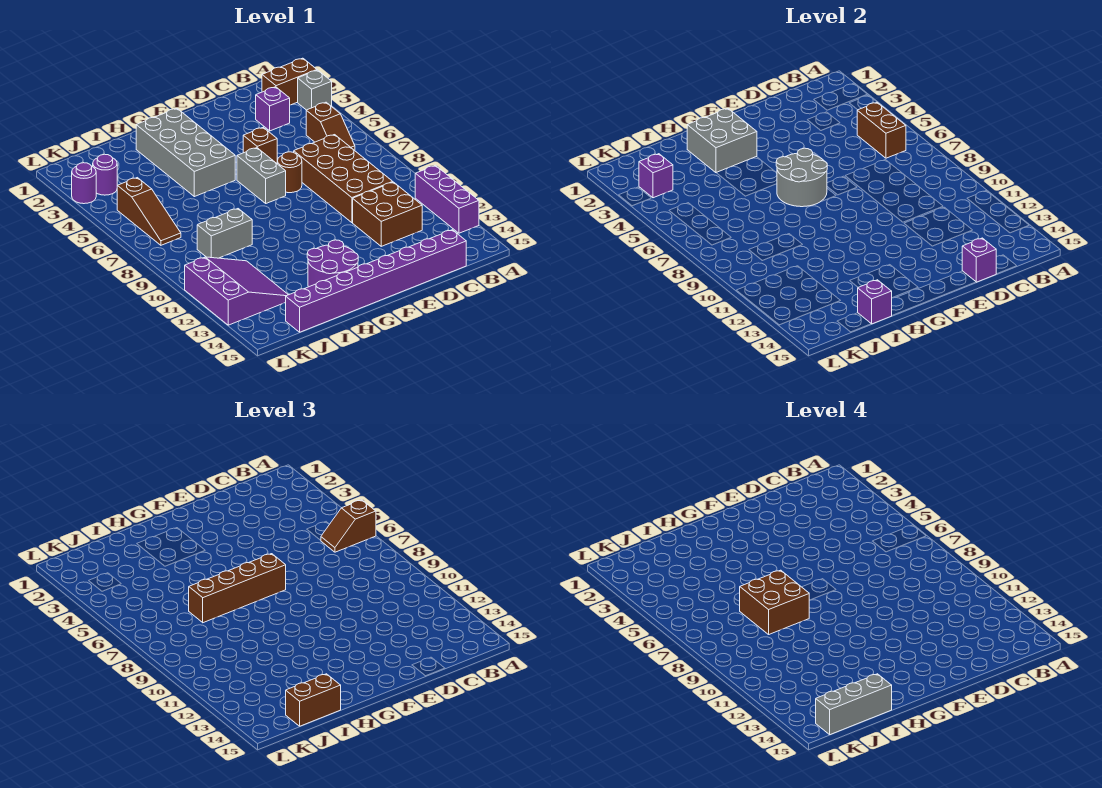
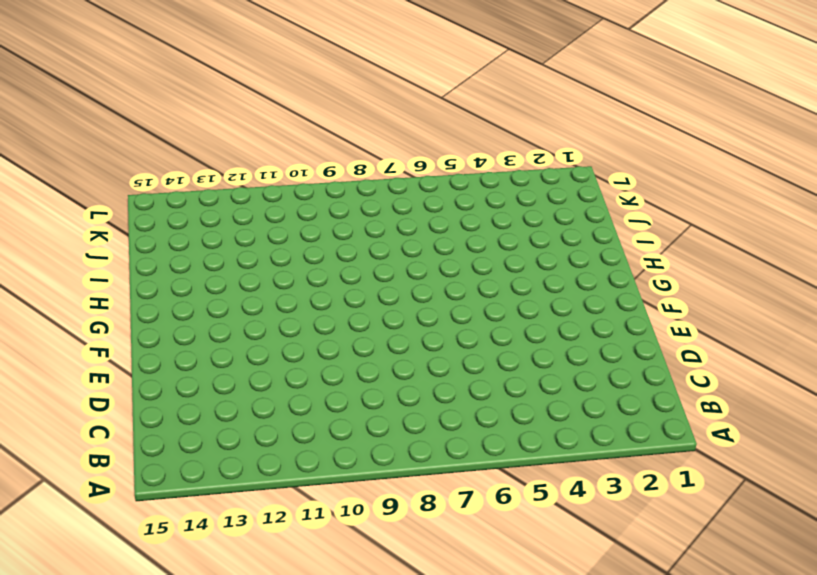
none -> brown 1x2 brick [262,58,317,105]
none -> grey 1x1 brick [298,70,332,110]
none -> purple 1x3 brick [415,165,479,233]

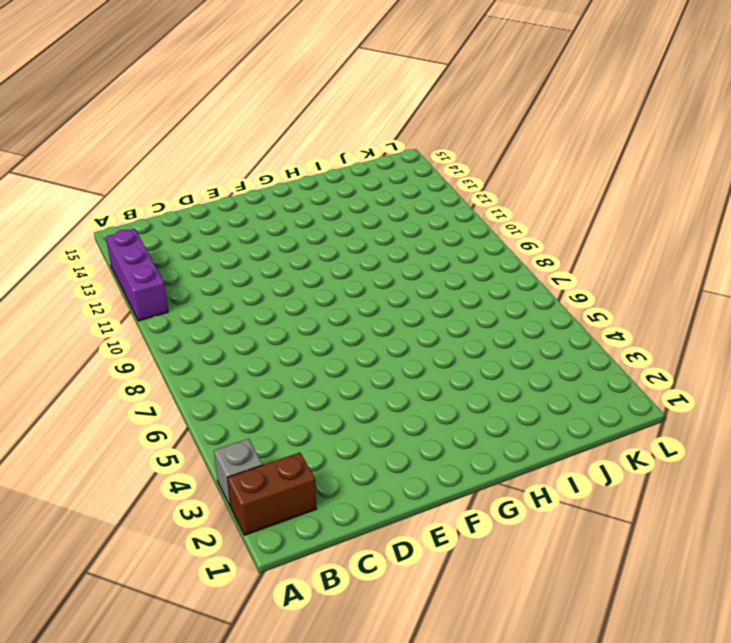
none -> brown 1x2 slope [306,102,355,150]
none -> purple 1x1 brick [256,87,290,131]
none -> brown 2x4 brick [294,135,392,223]

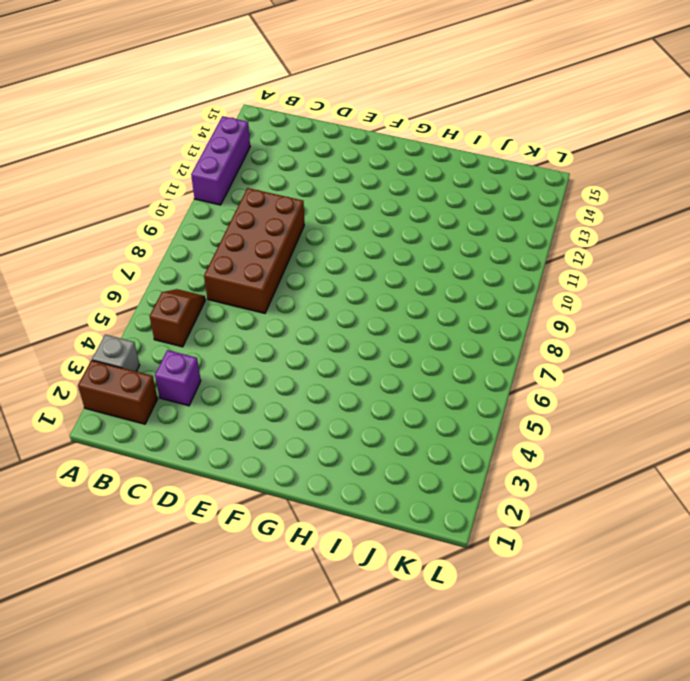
none -> brown 2x2 brick [353,182,422,246]
none -> purple 1x8 brick [286,230,466,332]
none -> brown 1x1 brick [243,127,277,163]

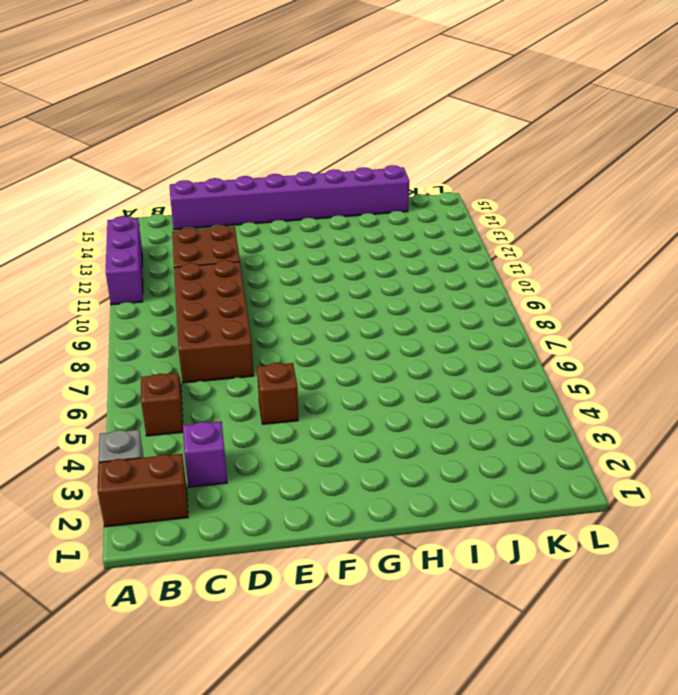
none -> brown 1x1 round brick [278,152,302,193]
none -> grey 1x2 brick [237,148,286,203]
none -> grey 2x4 brick [136,109,235,197]

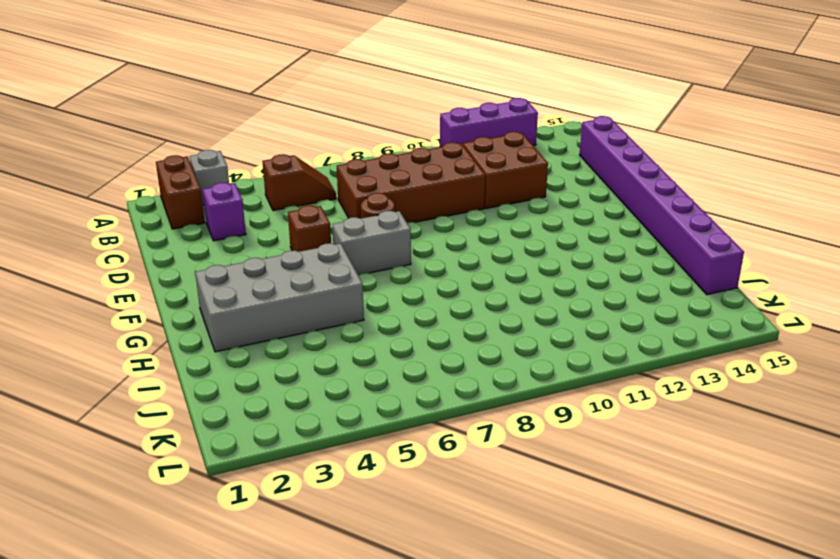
none -> purple 2x2 round brick [307,240,358,287]
none -> grey 1x2 brick [197,209,252,258]
none -> purple 3x3 slope [185,257,288,325]

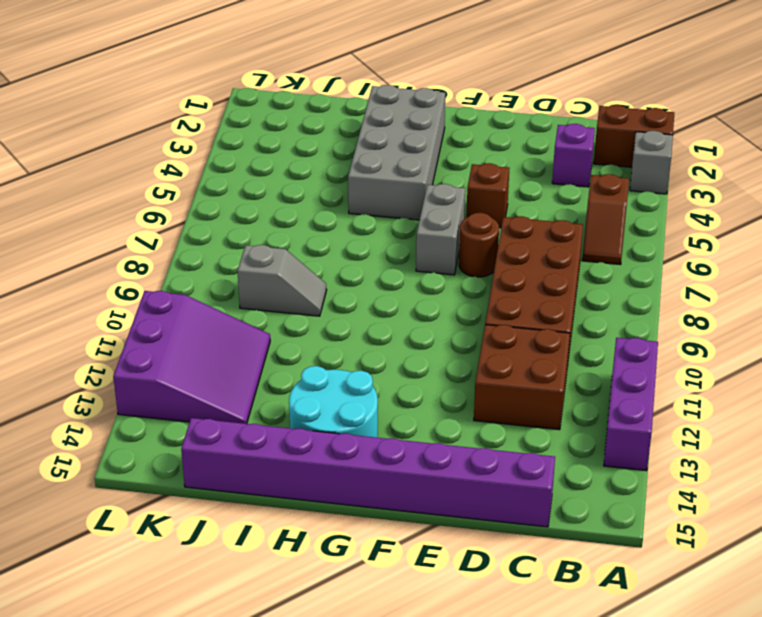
cyan 2x2 round brick [289,366,378,438] -> purple 2x2 round brick [307,240,358,287]
grey 1x2 slope [237,245,327,316] -> grey 1x2 brick [197,209,252,258]
none -> purple 1x1 round brick [93,154,117,195]
none -> brown 1x3 slope [117,178,181,245]
none -> purple 1x1 round brick [72,163,96,204]

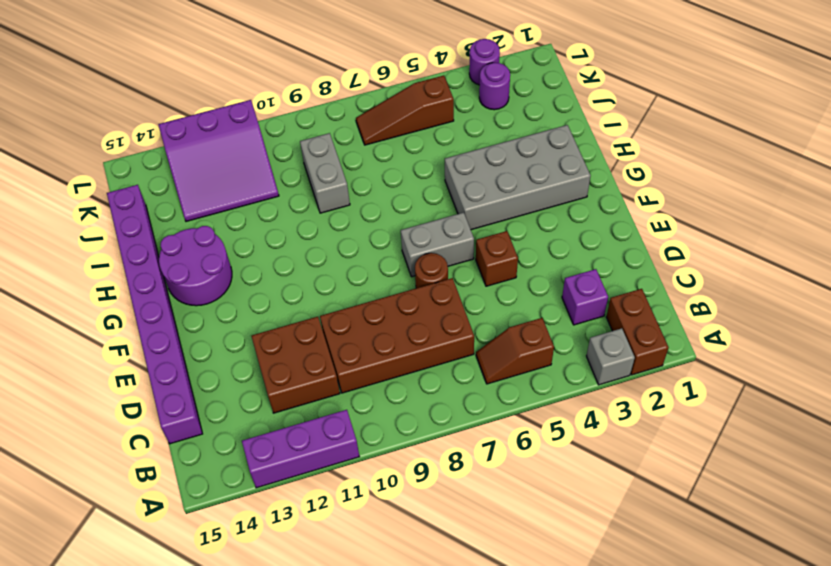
none -> brown 1x2 brick [857,102,906,158]
none -> purple 1x1 brick [962,238,996,282]
none -> grey 2x2 round brick [776,148,827,207]

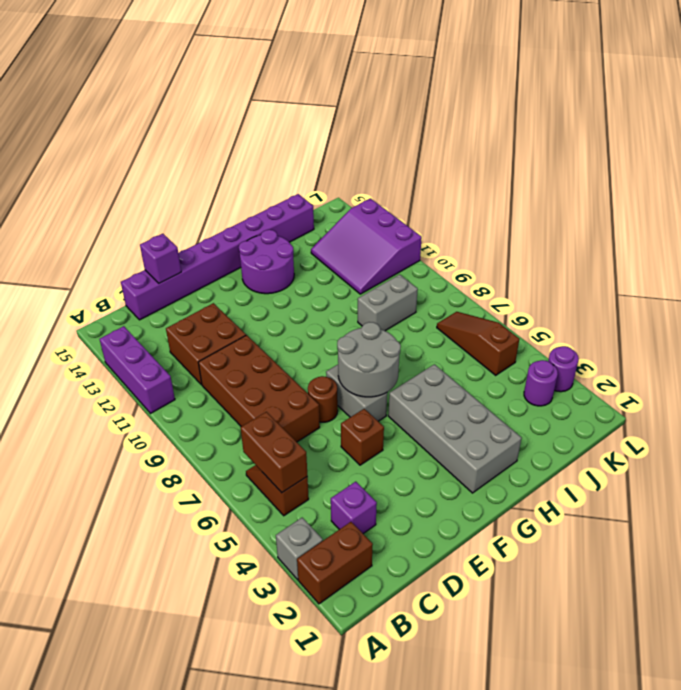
none -> grey 2x2 brick [687,109,757,173]
none -> purple 1x1 brick [858,280,892,324]
none -> purple 1x1 brick [639,154,673,198]

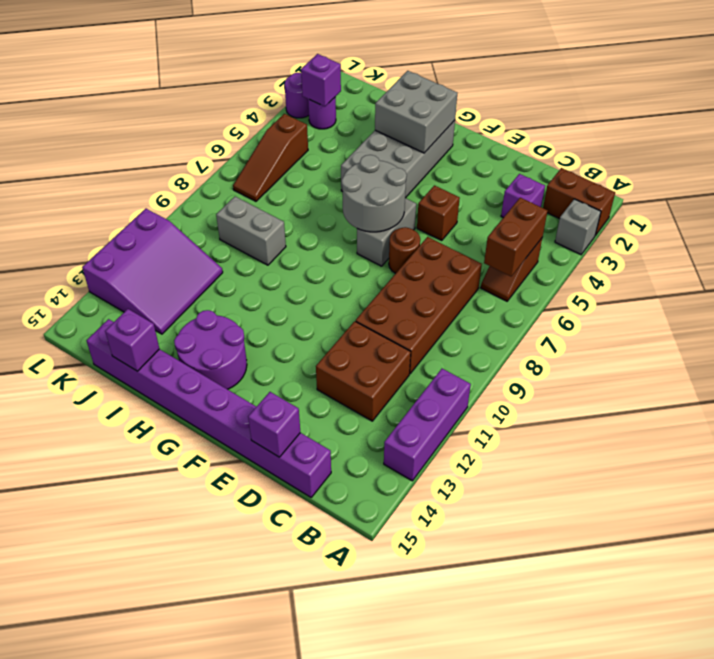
none -> brown 1x2 slope [321,500,376,552]
none -> brown 1x4 brick [189,554,286,623]
none -> brown 1x2 brick [286,674,341,726]

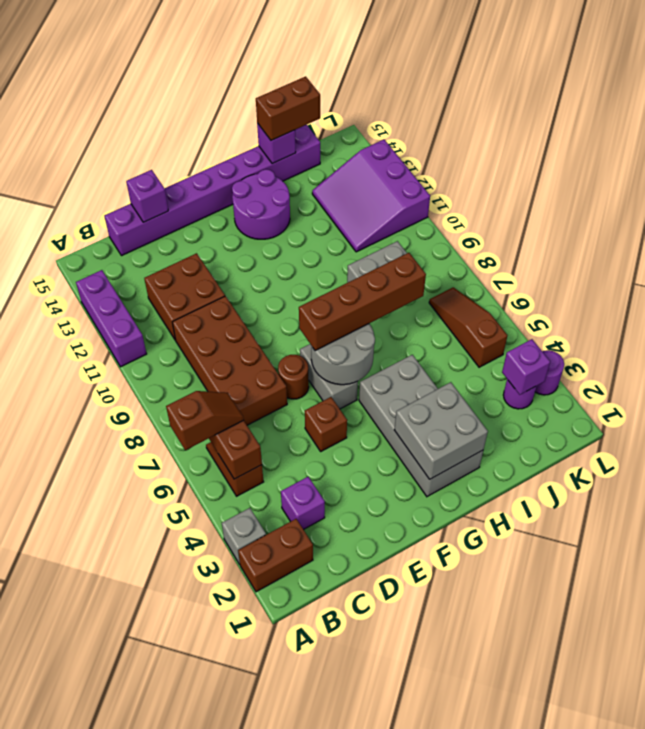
none -> brown 2x2 brick [740,570,809,634]
none -> grey 1x3 brick [816,674,892,735]

